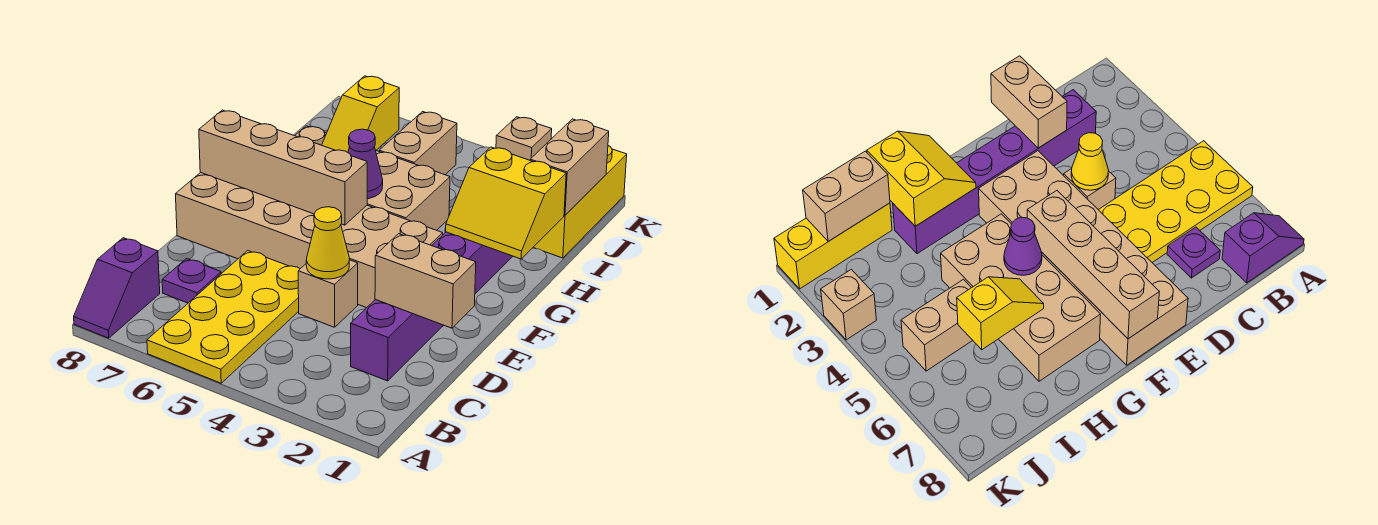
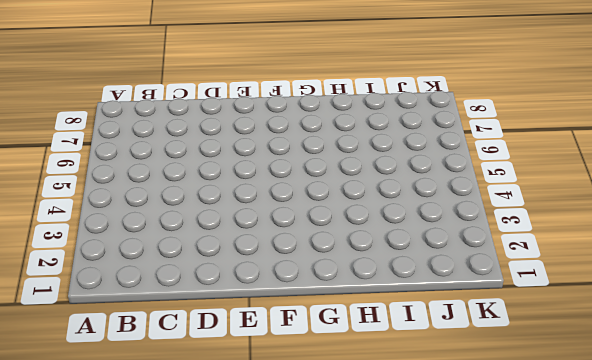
none -> yellow 2x4 plate [147,251,300,383]
none -> purple 1x2 slope [74,238,160,338]
none -> purple 1x6 brick [351,232,513,381]

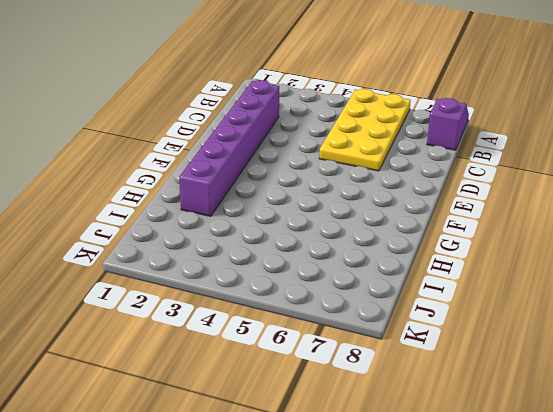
none -> purple 1x1 plate [162,259,221,303]
none -> tan 1x1 brick [298,260,358,327]
none -> tan 2x6 brick [176,172,443,308]

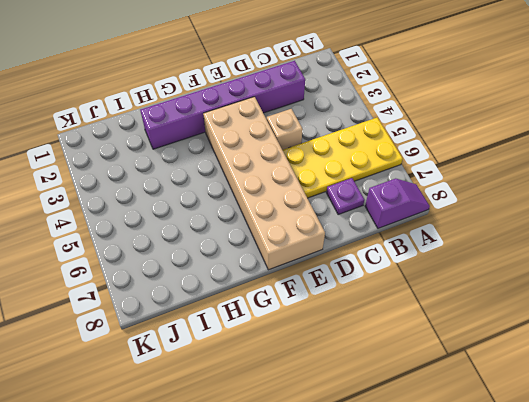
none -> tan 2x4 brick [295,126,450,230]
none -> yellow 1x3 brick [533,146,627,258]
none -> tan 1x2 brick [379,112,457,175]

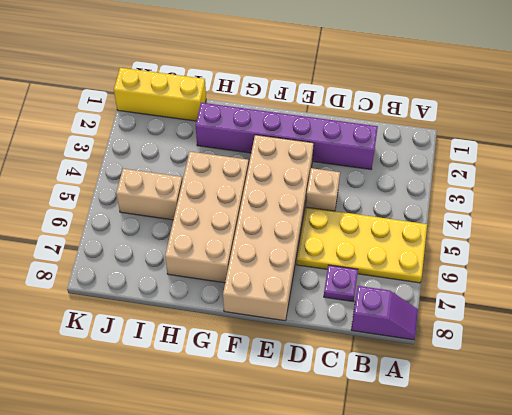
none -> tan 1x1 brick [496,117,552,160]
none -> tan 1x2 brick [375,234,476,328]
none -> yellow 1x1 cone [306,207,349,279]

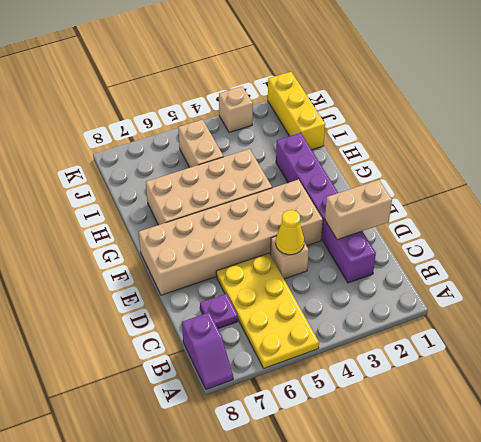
none -> tan 1x4 brick [199,110,367,225]
none -> yellow 2x2 slope [446,147,566,259]
none -> purple 1x1 cone [348,129,383,199]

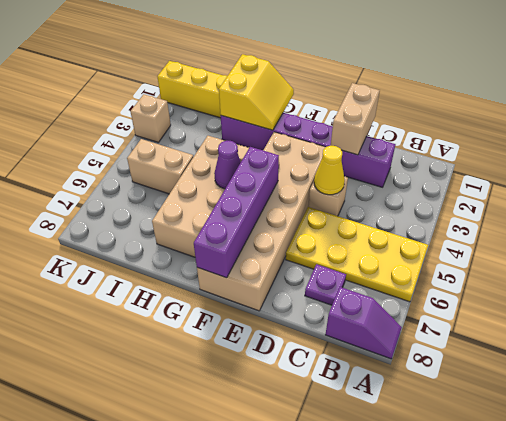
purple 1x4 brick [194,147,279,278] -> tan 1x4 brick [199,110,367,225]
none -> yellow 1x2 slope [322,76,399,152]
none -> tan 1x2 brick [530,119,609,215]

